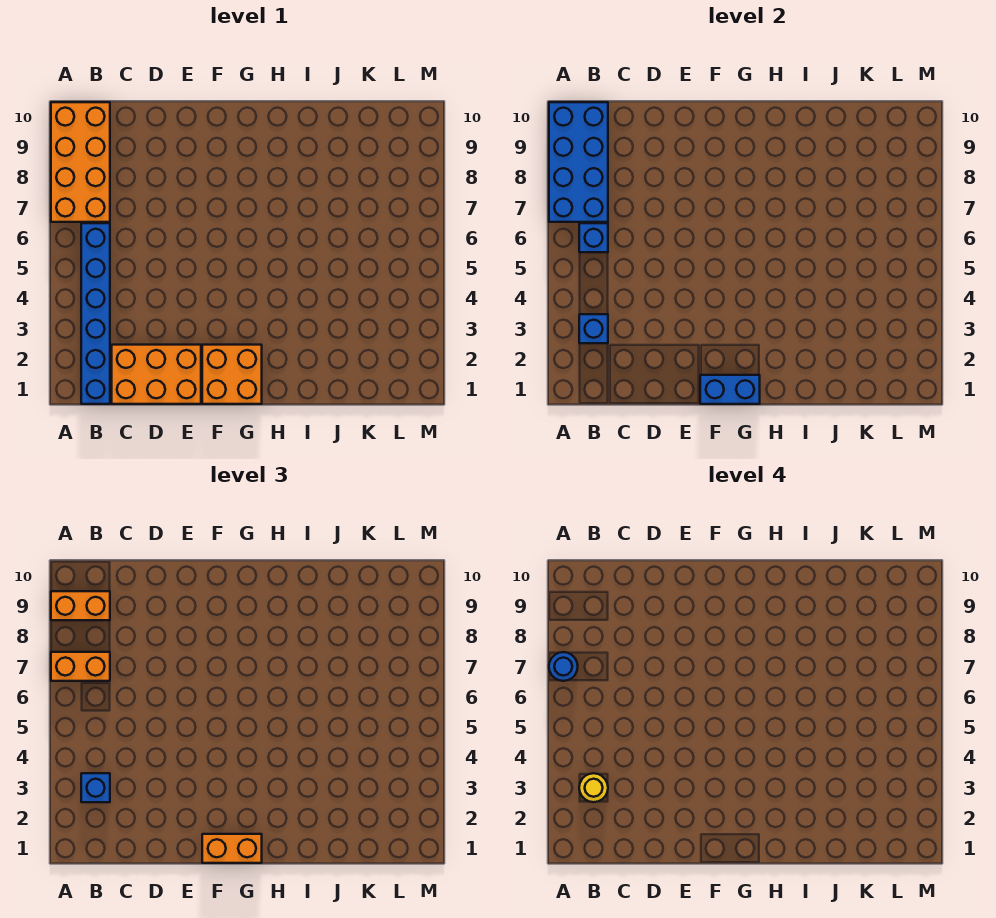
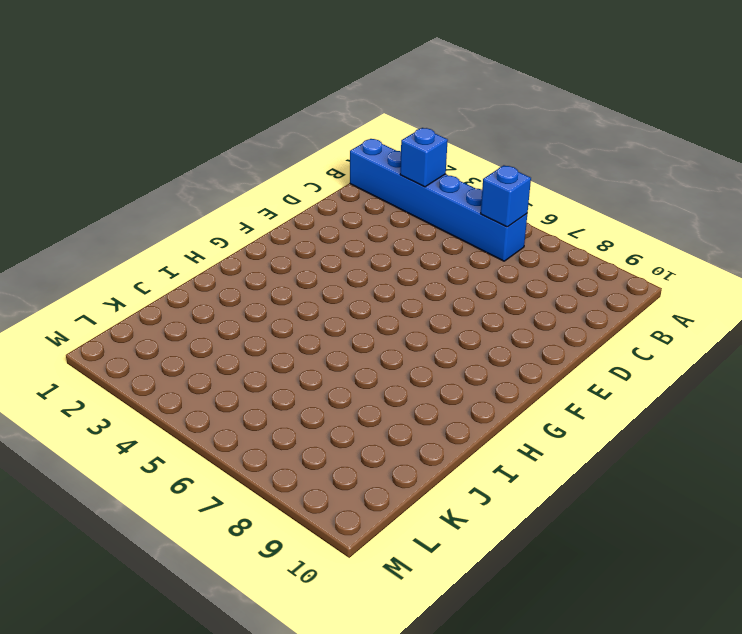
none -> orange 2x4 brick [51,102,110,222]
none -> orange 2x3 brick [112,345,201,404]
none -> orange 2x2 brick [202,345,262,404]

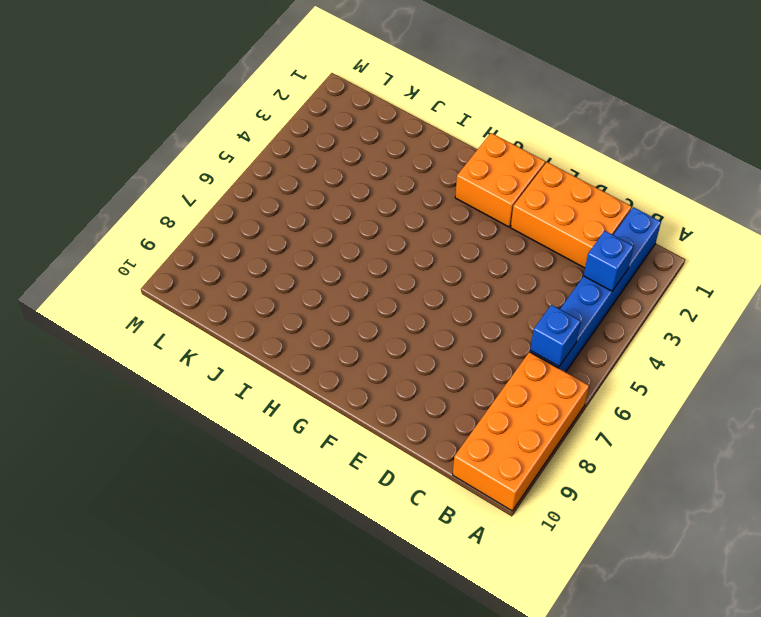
none -> blue 2x4 brick [549,102,608,222]
none -> blue 1x2 brick [700,375,760,404]
none -> orange 1x2 brick [51,652,110,681]

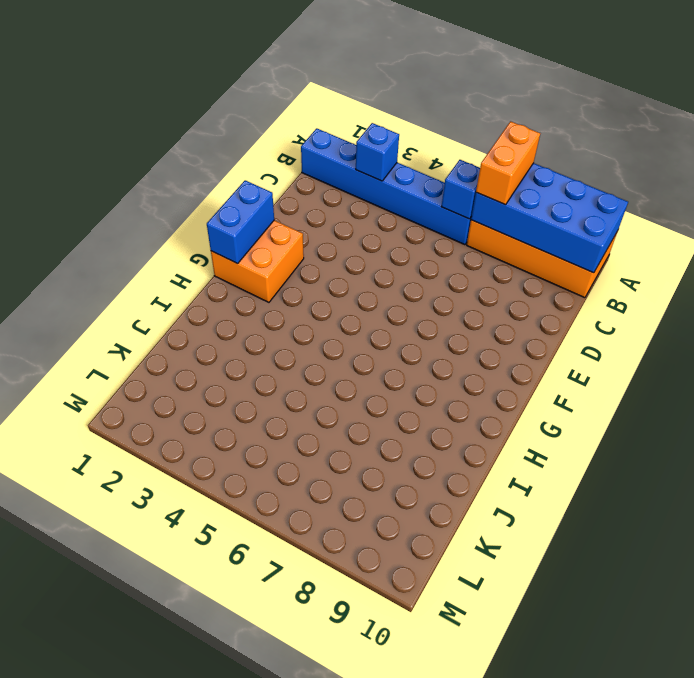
none -> orange 2x3 brick [112,345,201,404]
none -> orange 1x2 brick [51,591,110,620]
none -> blue 1x1 brick [81,773,110,802]

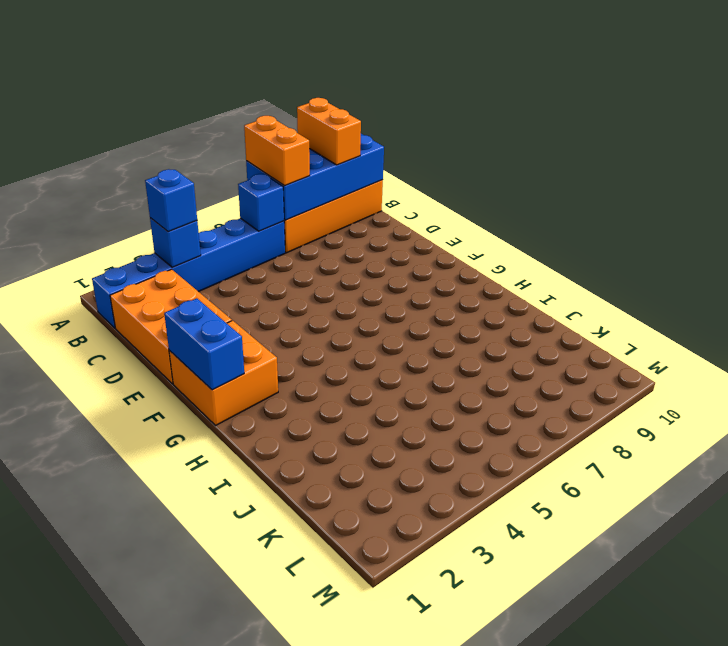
none -> orange 1x2 brick [202,834,262,863]
none -> blue 1x1 round brick [549,652,578,681]
none -> yellow 1x1 round brick [579,773,608,802]

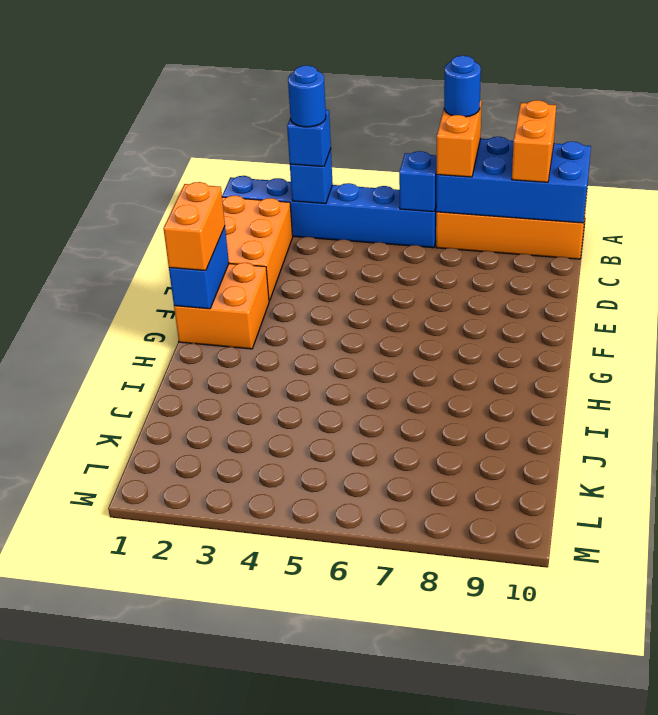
blue 1x1 round brick [288,65,326,127] -> yellow 1x1 round brick [579,773,608,802]

